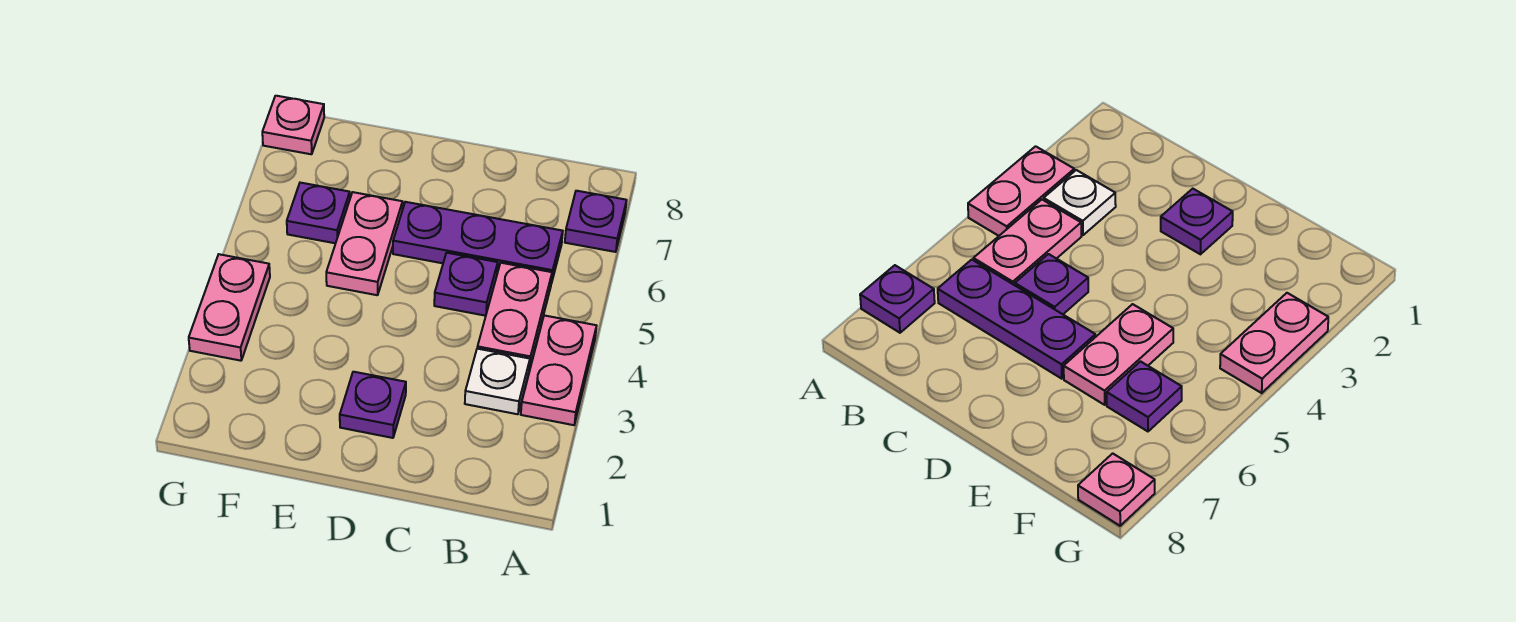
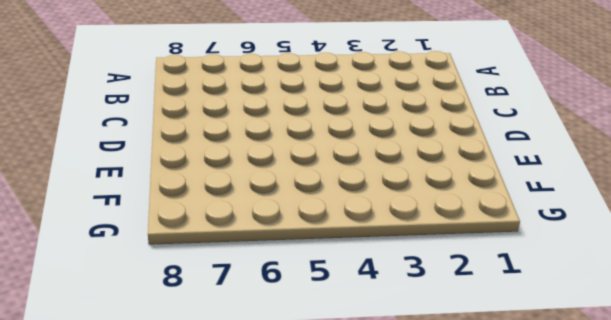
none -> pink 1x2 plate [521,315,596,425]
none -> purple 1x1 plate [565,191,627,252]

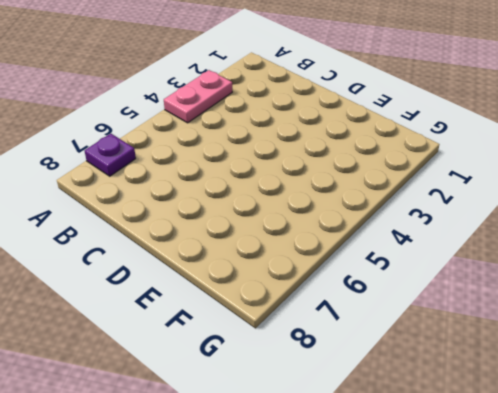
none -> white 1x1 plate [465,349,530,414]
none -> pink 1x2 plate [477,263,552,369]

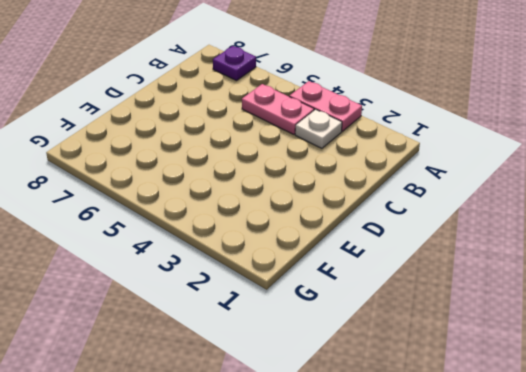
none -> purple 1x3 plate [393,202,563,283]
none -> purple 1x1 plate [434,253,498,316]

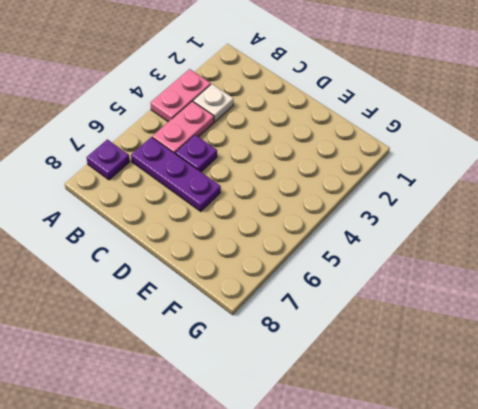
none -> purple 1x1 plate [340,372,406,438]
none -> pink 1x2 plate [326,192,403,295]

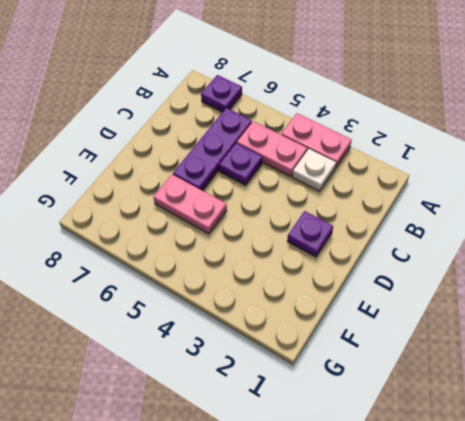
none -> purple 1x1 plate [287,183,350,243]
none -> pink 1x2 plate [189,254,270,361]

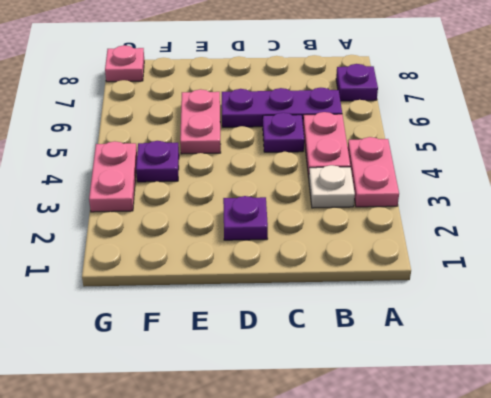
purple 1x1 plate [136,141,179,182] -> purple 1x1 plate moved to [287,183,350,243]

